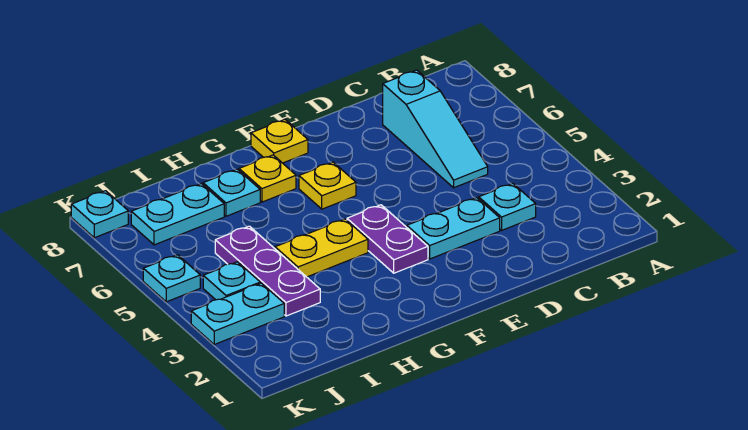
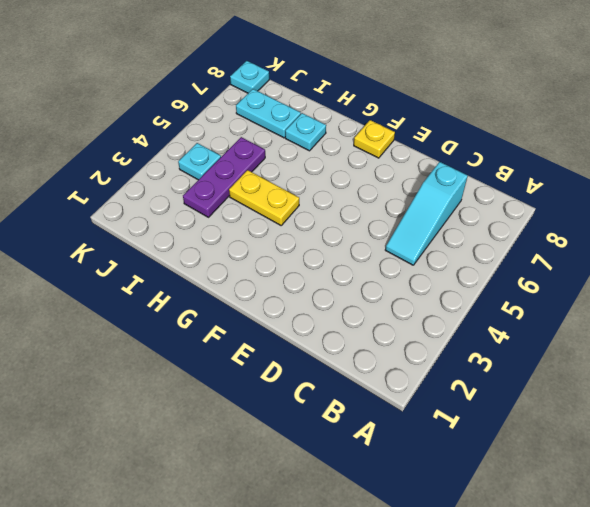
none -> cyan 1x1 plate [479,183,536,230]
none -> cyan 1x2 plate [407,198,500,259]
none -> purple 1x2 plate [347,205,428,273]

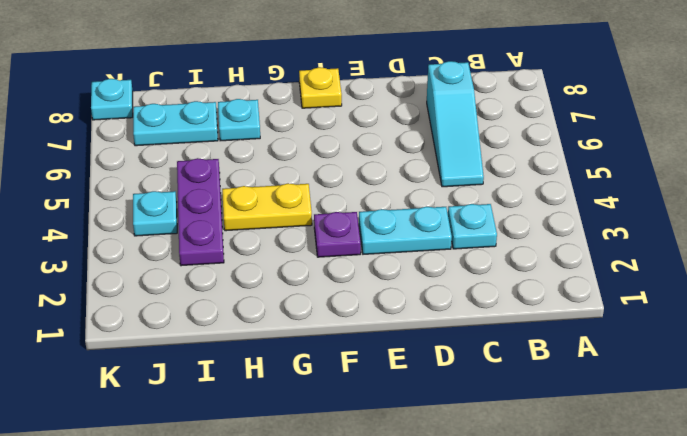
purple 1x1 plate [314,212,361,257] -> purple 1x2 plate [347,205,428,273]
none -> yellow 1x1 plate [299,162,356,209]
none -> yellow 1x1 plate [239,155,296,202]
none -> cyan 1x2 plate [191,283,284,344]

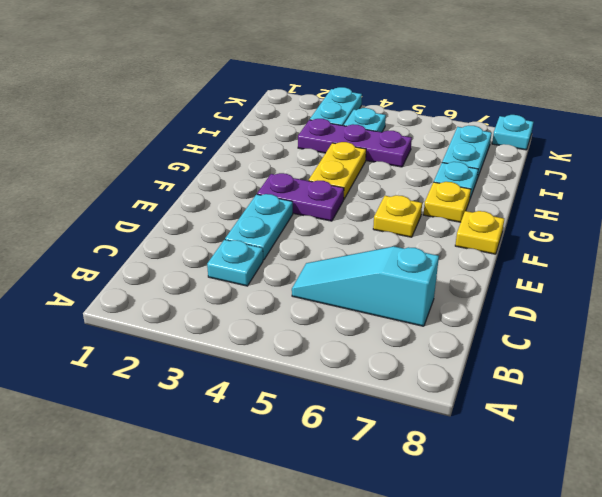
none -> cyan 1x1 plate [143,255,200,302]

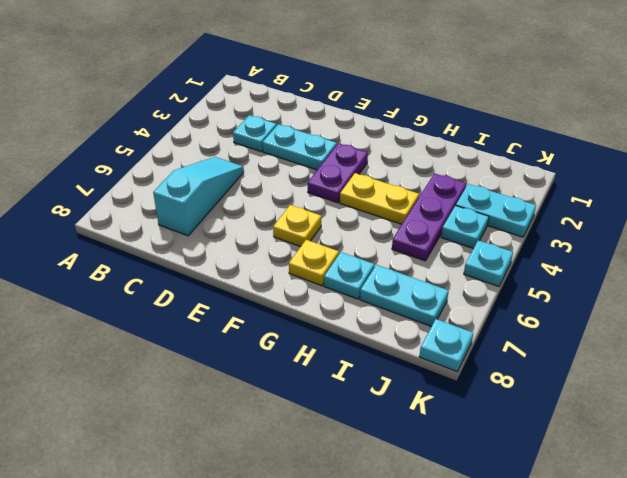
none -> yellow 1x1 plate [251,120,308,163]

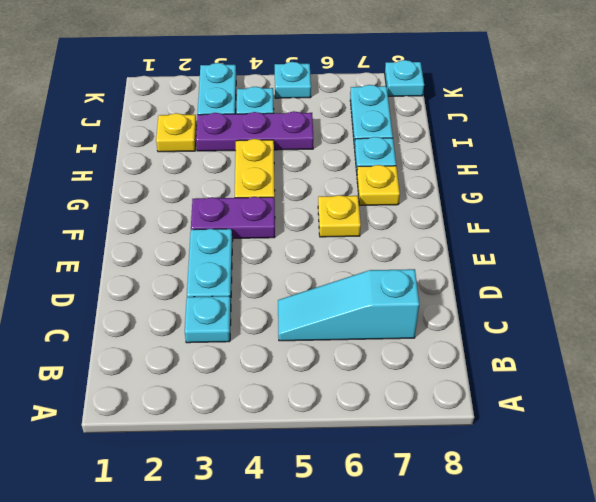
yellow 1x1 plate [156,113,197,152] -> yellow 1x1 plate moved to [251,120,308,163]

